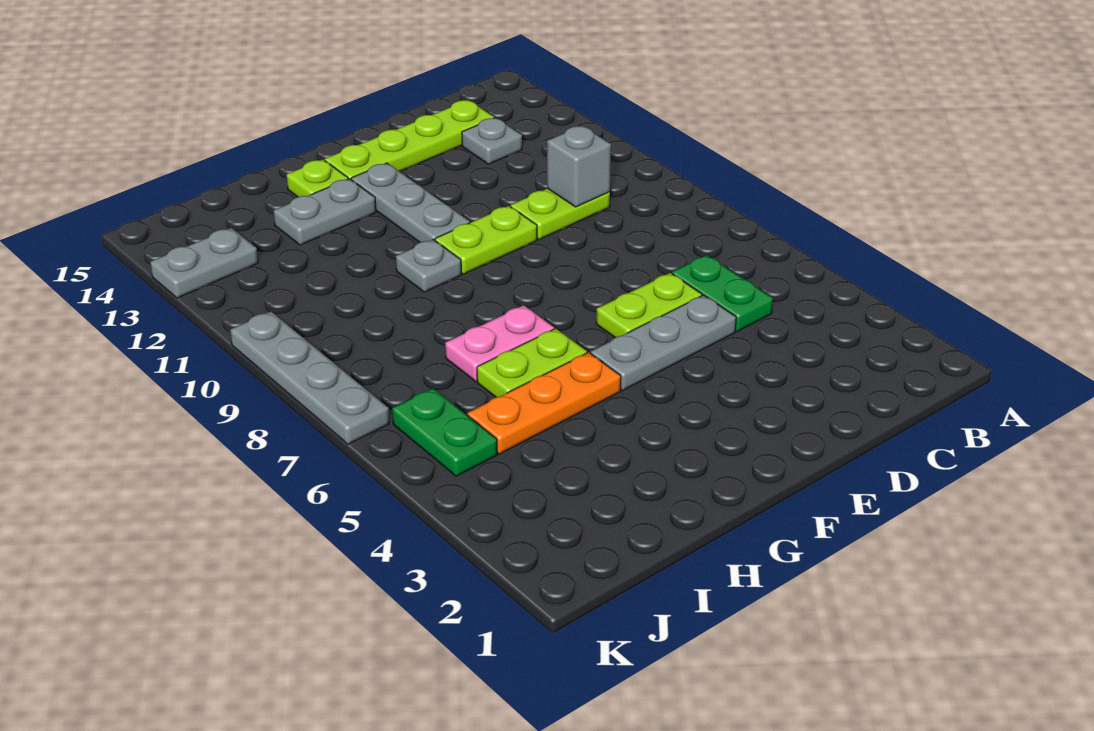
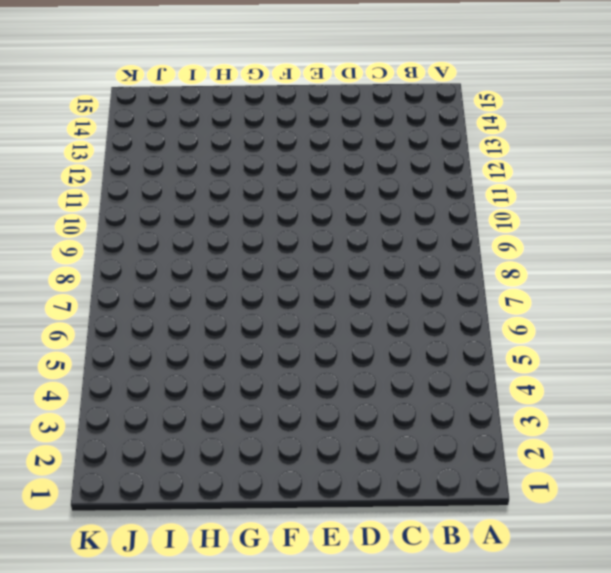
none -> green 1x2 plate [672,255,773,331]
none -> lime 1x2 plate [511,189,610,239]
none -> grey 1x1 plate [462,118,522,164]

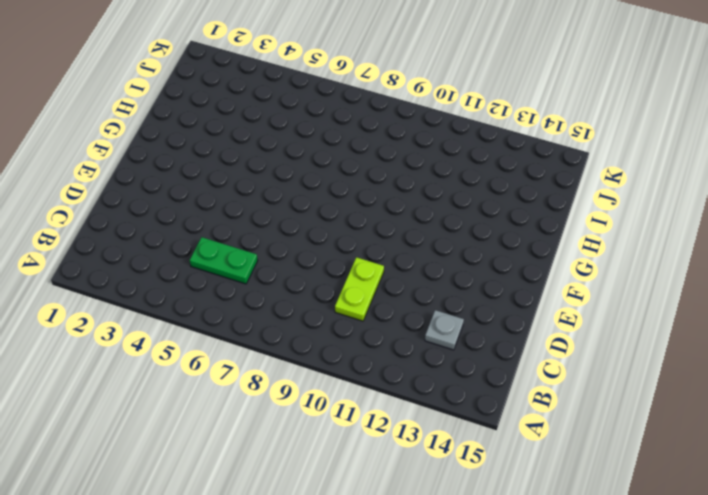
none -> lime 1x4 plate [325,100,494,179]
none -> grey 1x3 plate [591,295,736,391]
none -> lime 1x2 plate [596,273,702,338]

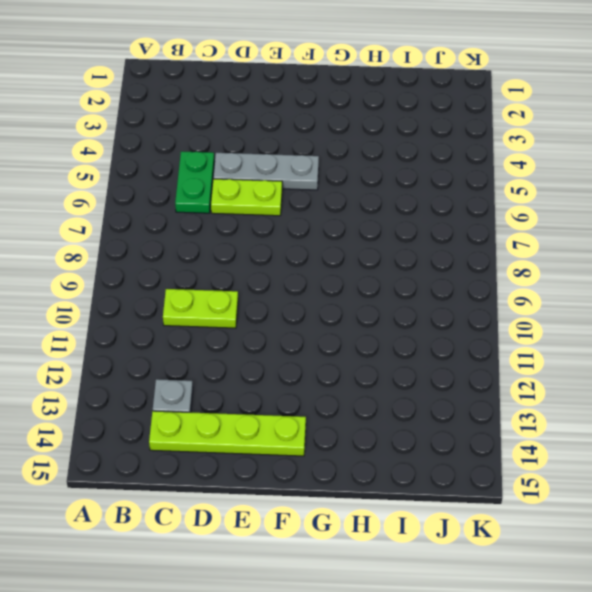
none -> lime 1x2 plate [435,206,537,274]
none -> grey 1x3 plate [351,163,470,242]
none -> orange 1x3 plate [467,352,621,454]

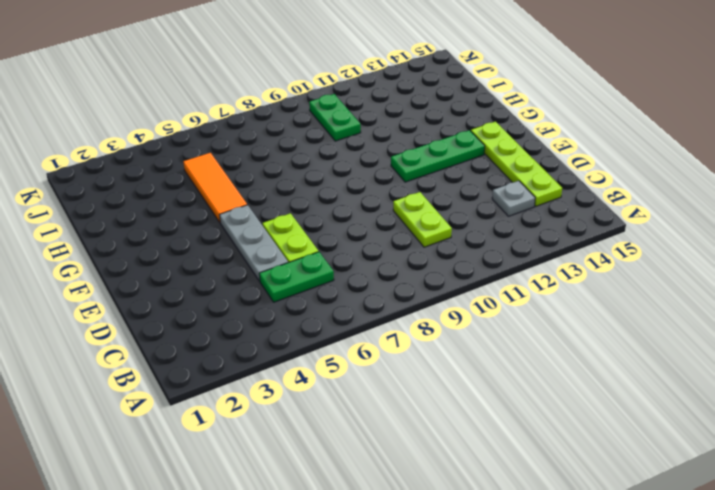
green 1x3 plate [391,130,485,182] -> grey 1x3 plate [351,163,470,242]
orange 1x3 tile [183,153,247,222] -> orange 1x3 plate [467,352,621,454]
green 1x2 plate [309,94,361,141] -> green 1x2 plate turned to [392,388,497,476]
none -> lime 1x2 plate [435,206,537,274]
none -> lime 1x2 plate [477,329,587,397]
none -> pink 1x2 plate [445,305,554,381]

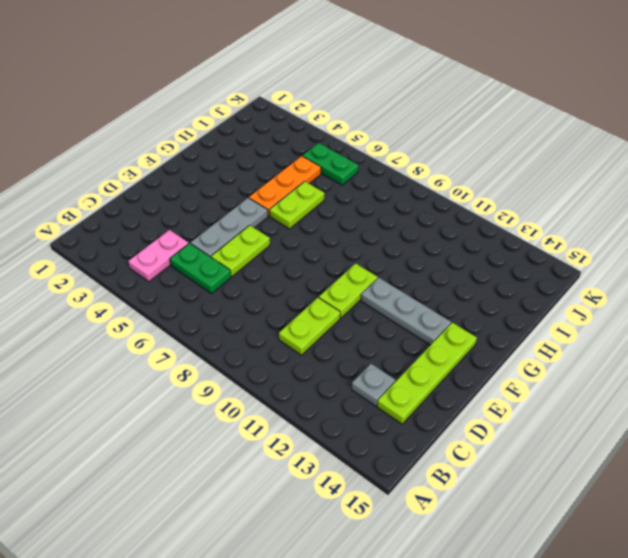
pink 1x2 plate [128,230,189,282] -> pink 1x2 plate moved to [445,305,554,381]
none -> grey 1x1 plate [396,240,461,292]
none -> grey 1x2 plate [274,179,376,245]
none -> lime 1x1 plate [287,160,348,197]

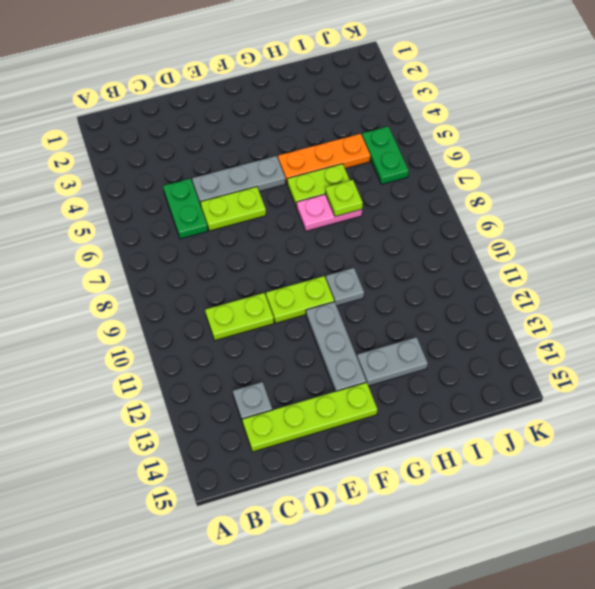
lime 1x1 plate [325,180,363,217] -> lime 1x1 plate moved to [287,160,348,197]
none -> grey 1x2 plate [150,228,258,298]
none -> grey 1x4 plate [230,312,389,444]
none -> grey 1x1 brick [547,126,611,207]

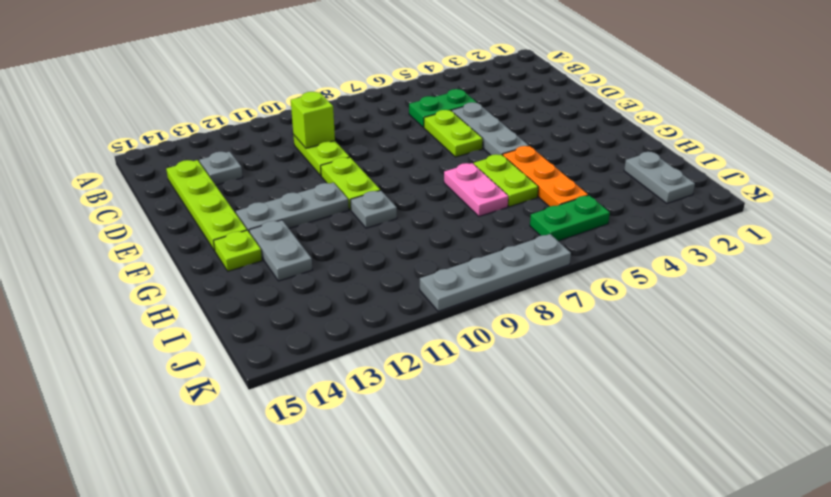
lime 1x1 brick [291,92,335,148] -> grey 1x1 brick [547,126,611,207]
grey 1x2 plate [624,152,695,203] -> grey 1x2 plate moved to [150,228,258,298]

